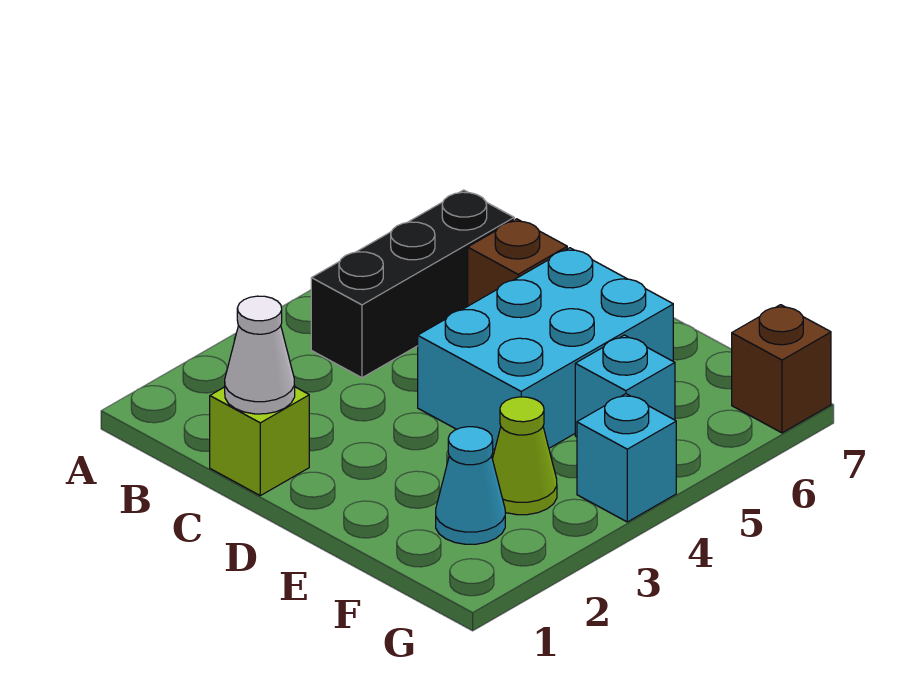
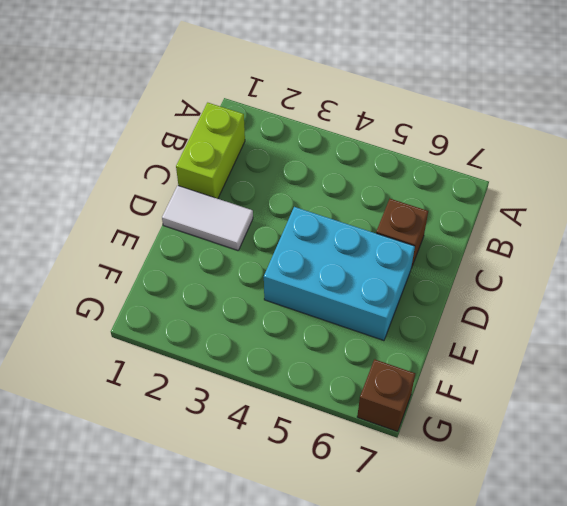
lime 1x2 brick [176,103,245,199] -> lime 1x1 brick [210,387,309,496]
white 1x2 tile [162,186,253,250] -> none
none -> black 1x3 brick [311,190,514,378]
none -> cyan 1x1 cone [436,427,505,544]

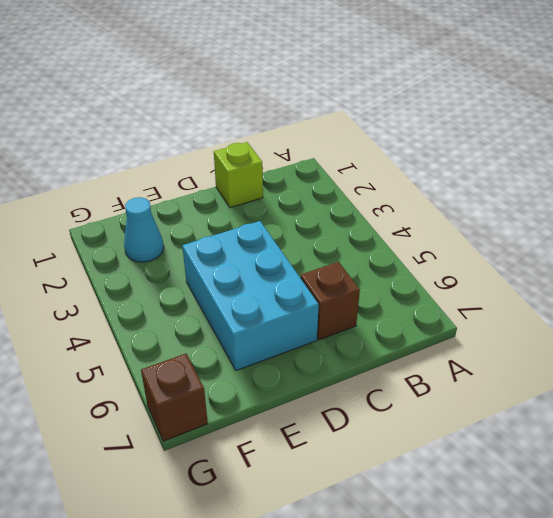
none -> black 1x3 brick [311,190,514,378]
none -> lime 1x1 cone [493,397,557,515]

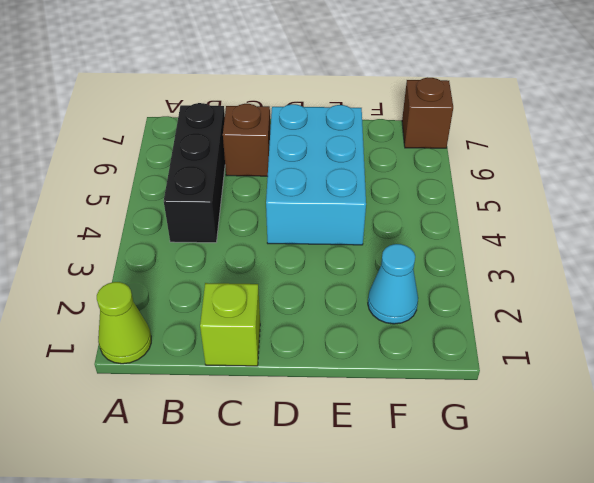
lime 1x1 cone [97,282,151,364] -> lime 1x1 cone moved to [493,397,557,515]
none -> cyan 1x1 brick [575,335,675,437]
none -> cyan 1x1 brick [577,394,676,522]

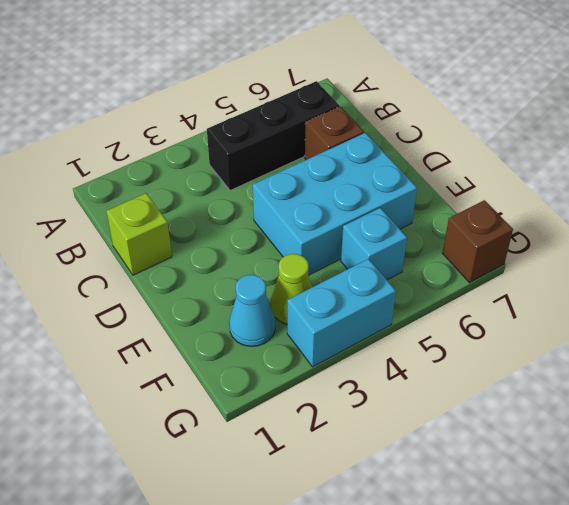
cyan 1x2 brick [287,259,396,367] -> cyan 1x1 brick [577,394,676,522]
none -> white 1x1 cone [225,296,295,414]

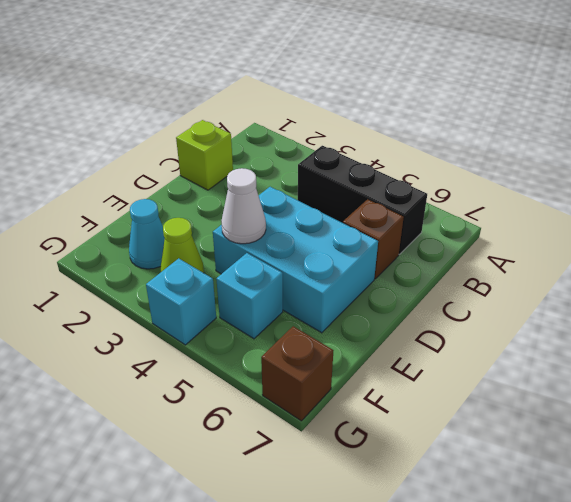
white 1x1 cone [221,168,266,244] -> white 1x1 cone moved to [225,296,295,414]

